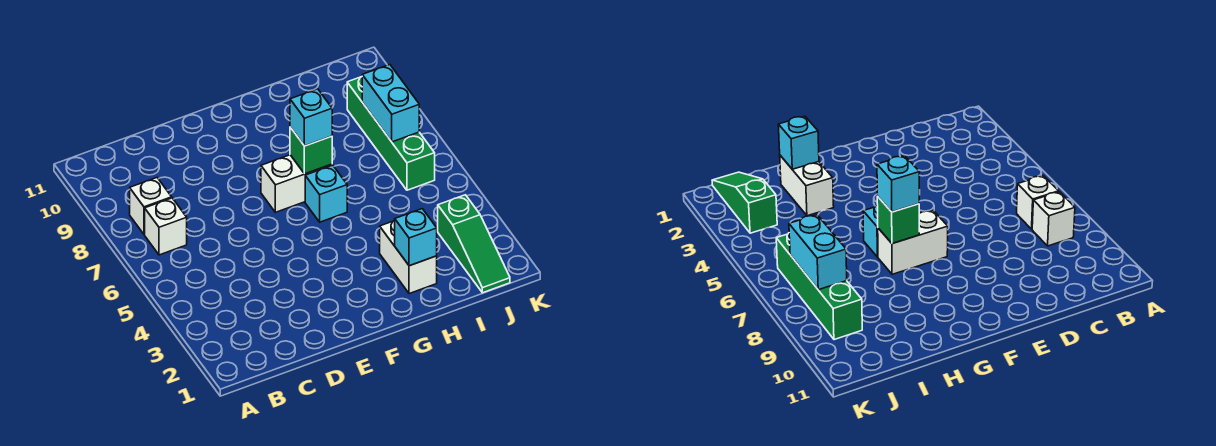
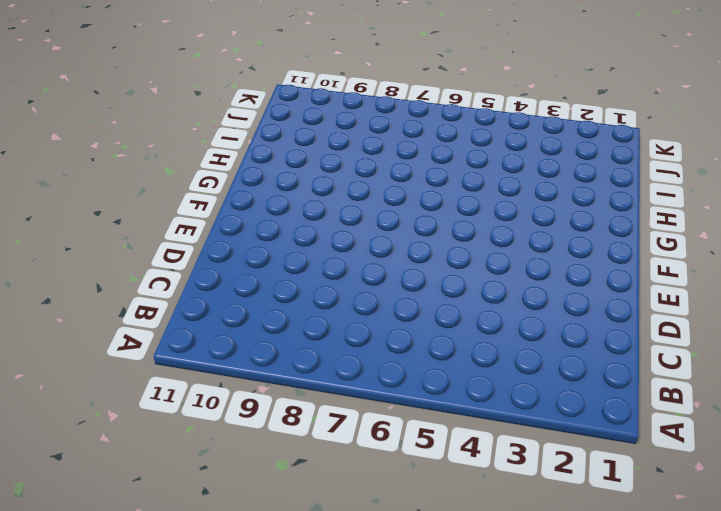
none -> white 1x1 brick [145,198,187,255]
none -> white 1x1 brick [130,178,172,234]

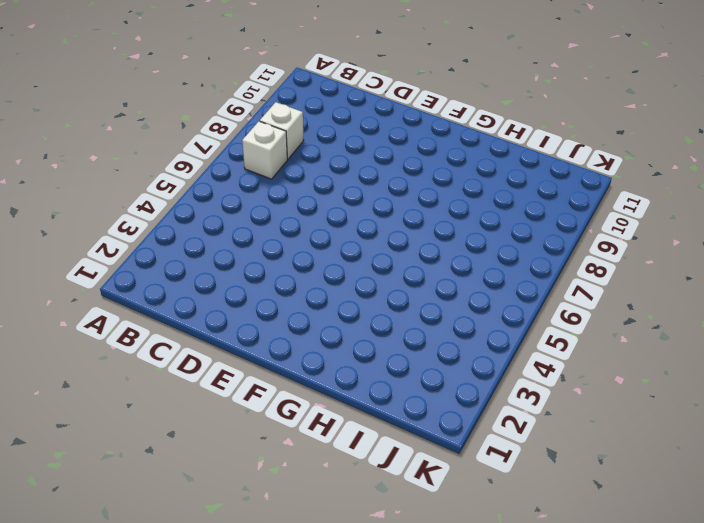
none -> white 1x2 brick [261,155,332,212]
none -> cyan 1x1 brick [305,165,347,222]

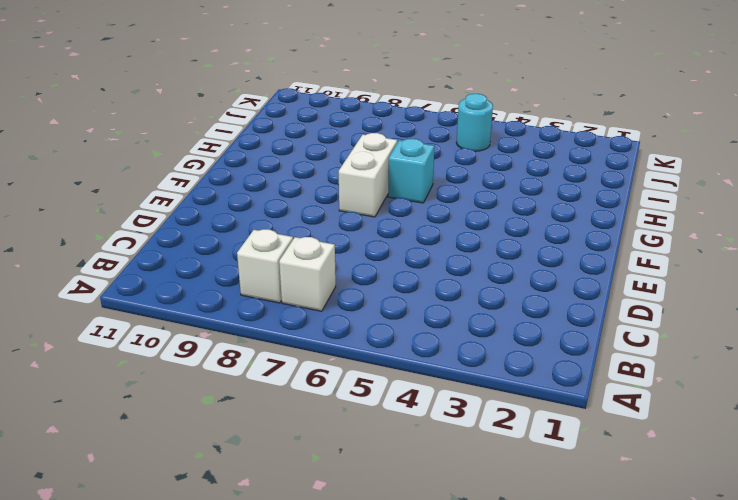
cyan 1x1 round brick [456,94,493,151] -> none
none -> white 1x2 brick [380,221,437,294]
none -> green 1x3 slope [438,195,510,293]

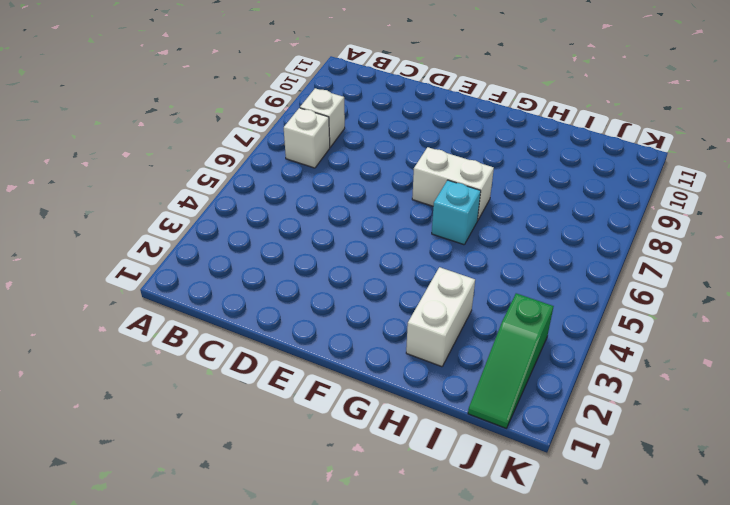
none -> green 1x4 brick [347,77,435,190]
none -> green 1x1 brick [290,127,332,174]

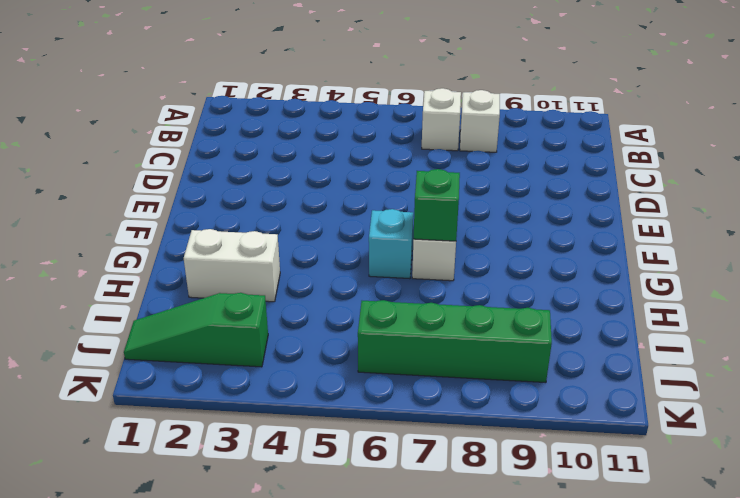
none -> cyan 1x1 brick [395,209,437,266]
none -> cyan 1x2 brick [362,65,419,142]

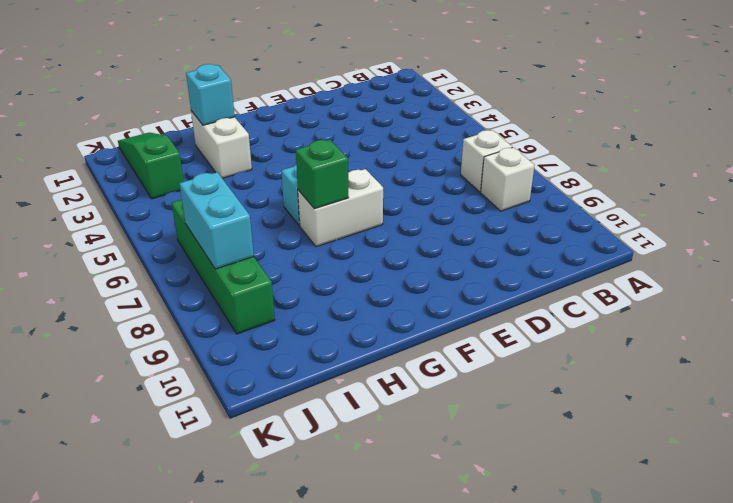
none -> cyan 1x1 brick [290,89,332,146]

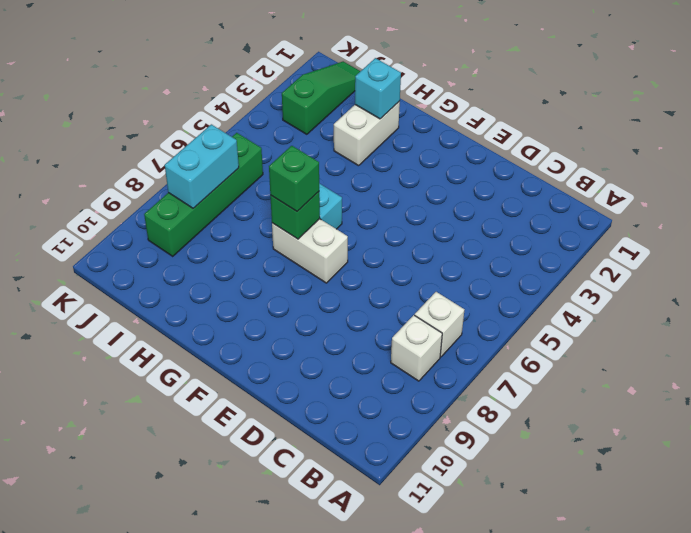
green 1x1 brick [269,146,319,211] -> cyan 1x1 brick [290,89,332,146]

